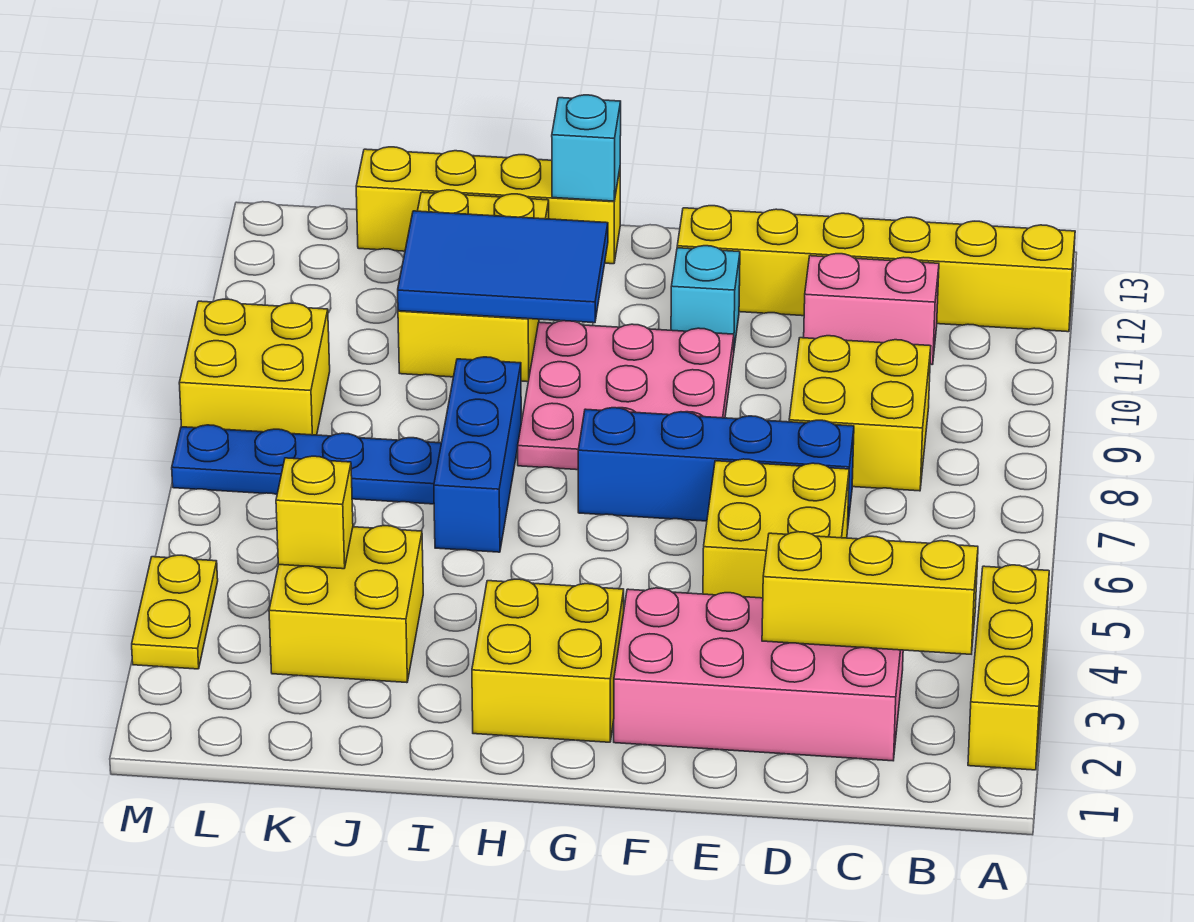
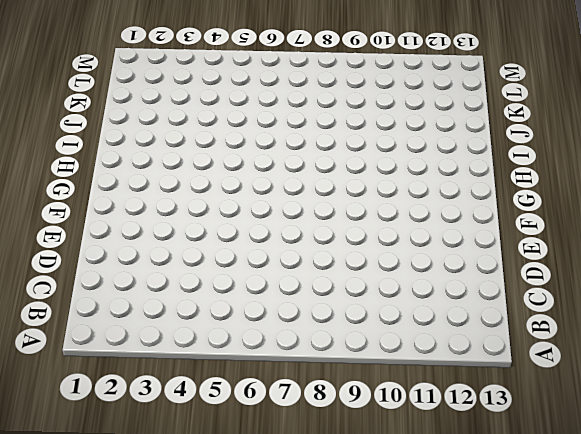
none -> yellow 1x3 brick [968,565,1049,770]
none -> yellow 1x6 brick [677,206,1075,332]
none -> pink 2x4 brick [614,588,903,761]

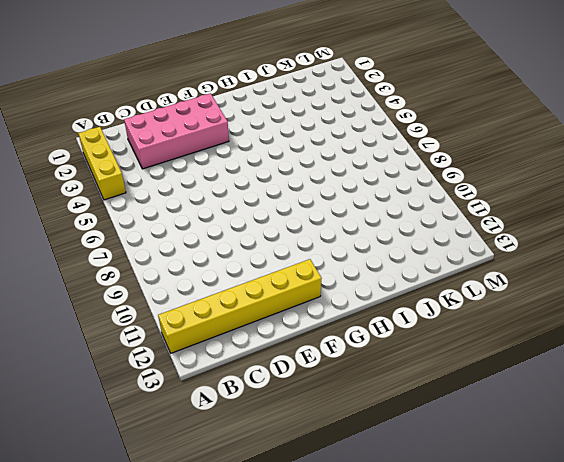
none -> yellow 2x2 brick [789,336,931,491]
none -> pink 1x2 brick [804,254,939,365]
none -> yellow 2x2 brick [703,459,849,598]

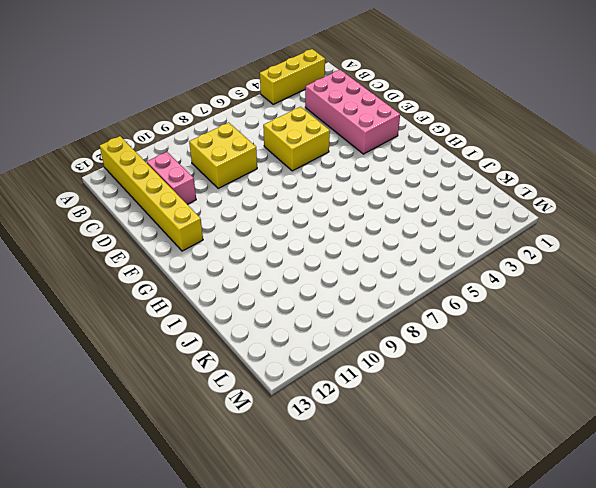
none -> blue 1x4 brick [578,408,854,522]
none -> pink 3x3 plate [518,321,734,470]
none -> cyan 1x1 brick [671,246,740,348]

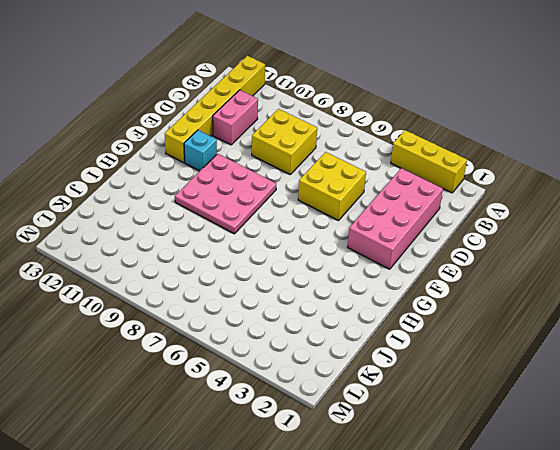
none -> blue 1x4 brick [578,408,854,522]
none -> yellow 2x2 brick [472,579,624,742]
none -> yellow 1x4 brick [356,147,620,264]

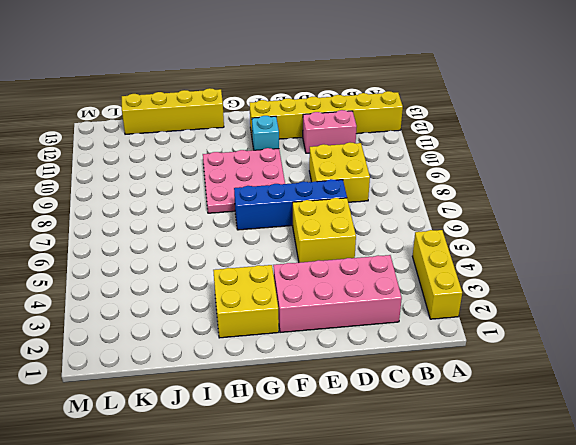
none -> blue 1x3 brick [434,357,521,552]
none -> yellow 2x3 brick [398,190,549,382]
none -> yellow 2x2 brick [269,526,423,683]

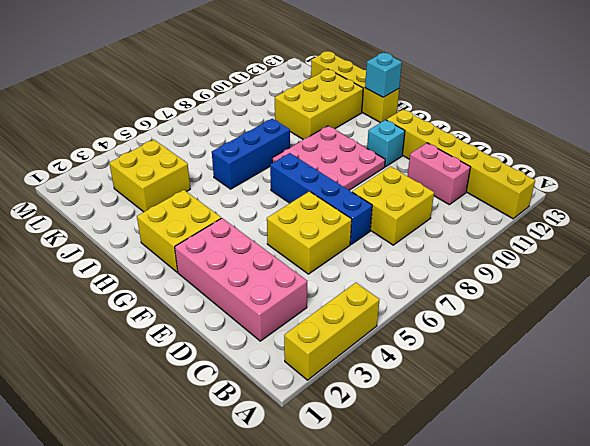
none -> blue 1x4 plate [172,425,441,504]
none -> yellow 2x2 brick [179,299,330,435]
none -> yellow 1x2 plate [132,555,218,669]

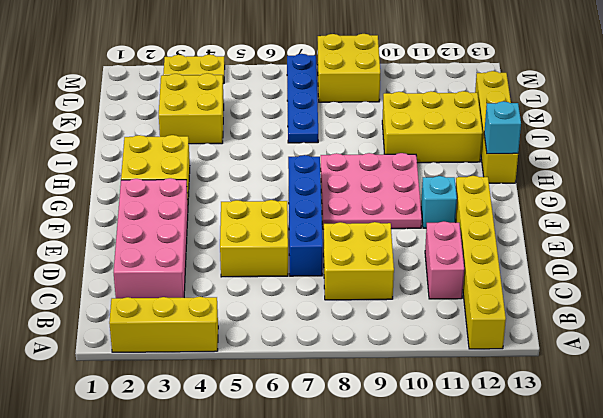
none -> blue 1x3 brick [434,357,521,552]
none -> yellow 1x3 brick [762,532,978,654]
none -> blue 2x3 tile [398,211,608,323]

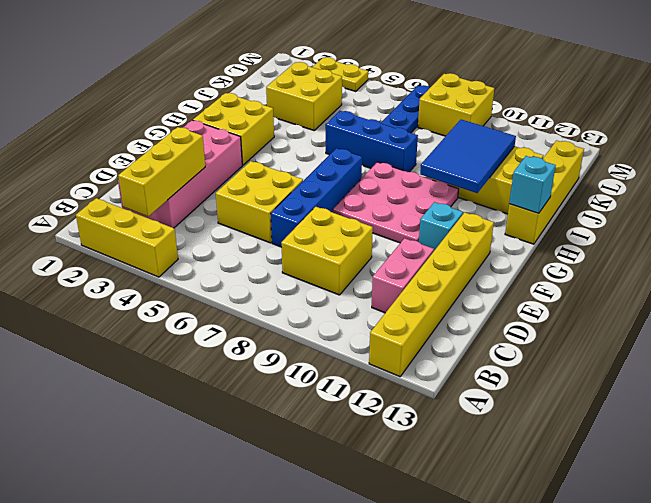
none -> yellow 1x1 brick [276,456,353,569]

